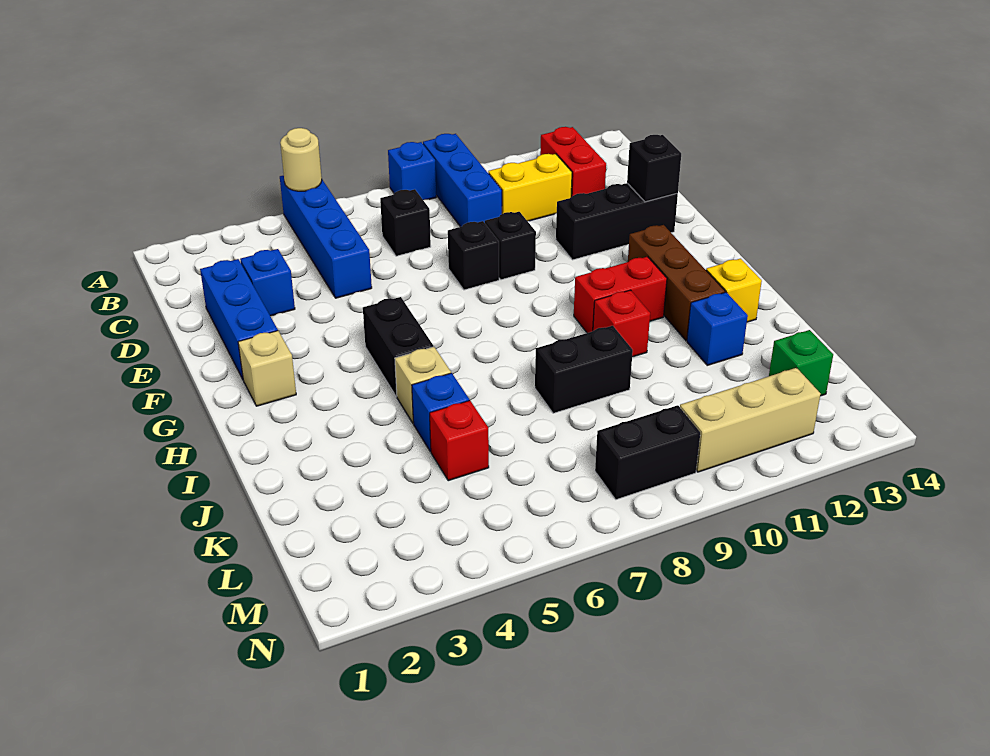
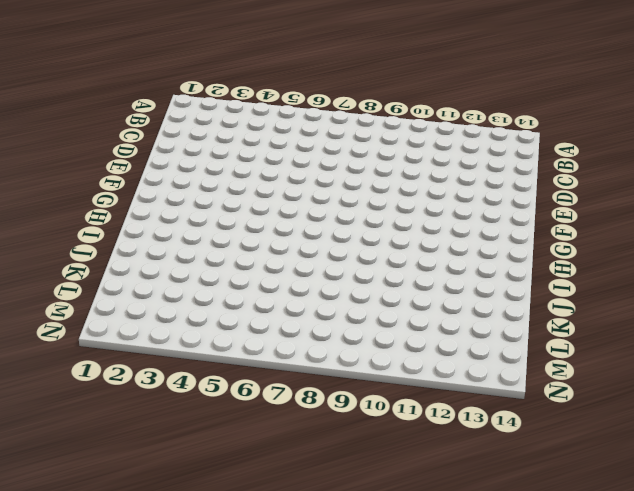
none -> blue 1x4 brick [280,175,372,298]
none -> blue 1x1 brick [388,142,436,200]
none -> blue 1x3 brick [423,134,502,227]

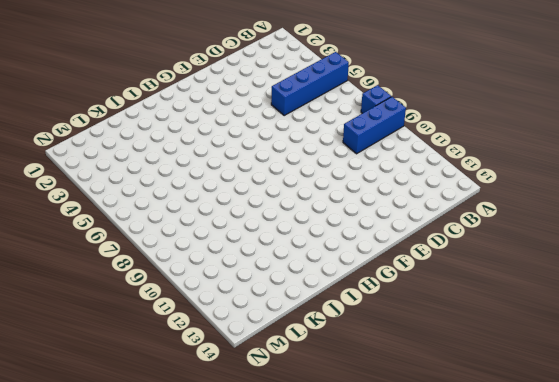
none -> red 1x2 brick [540,127,606,198]
none -> black 1x1 brick [380,189,431,256]
none -> yellow 1x2 brick [488,154,572,221]

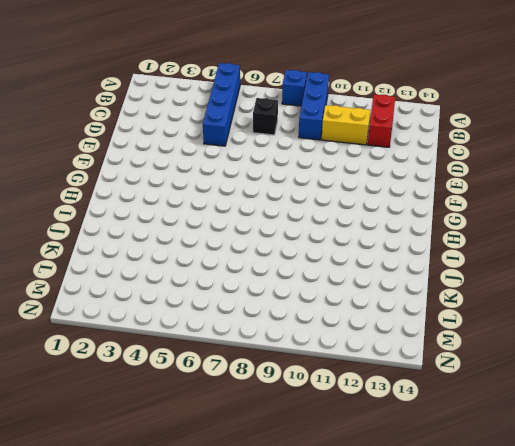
none -> blue 1x3 brick [200,259,278,379]
none -> blue 1x1 brick [240,249,295,316]
none -> black 1x1 brick [448,221,499,290]

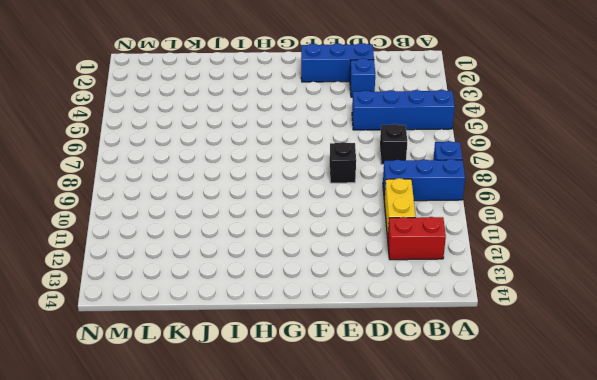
none -> black 1x1 brick [485,212,536,280]
none -> black 1x3 brick [556,183,678,260]
none -> tan 1x1 brick [238,331,296,406]

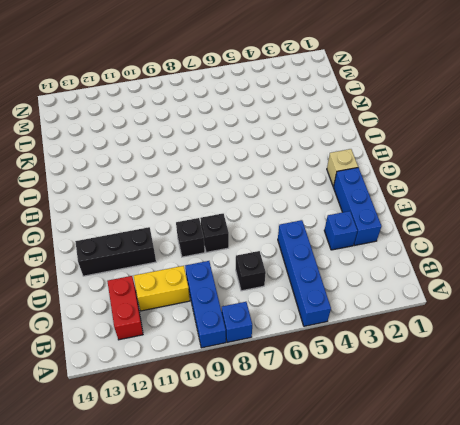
none -> black 1x2 brick [363,297,433,397]
none -> brown 1x3 brick [628,225,725,341]
none -> red 1x2 brick [574,257,667,333]

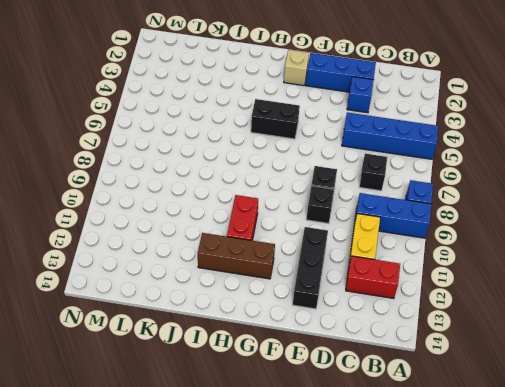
none -> tan 1x1 brick [395,347,451,423]
none -> red 1x1 brick [593,290,650,357]
none -> yellow 1x1 brick [706,259,762,322]

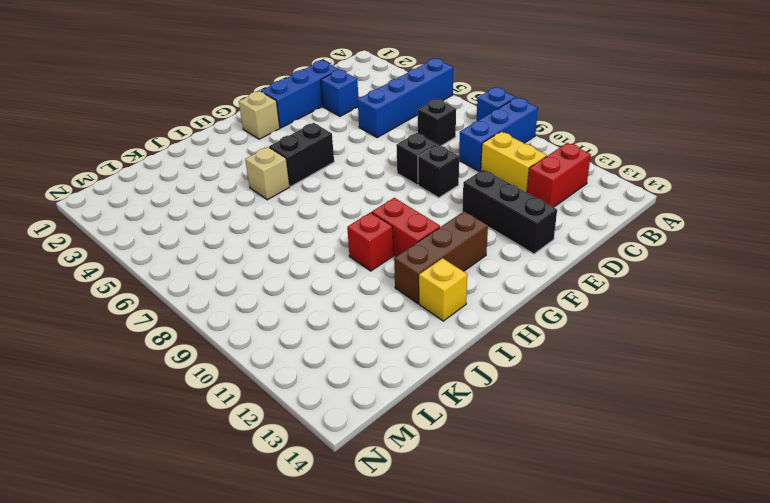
none -> blue 1x1 brick [412,373,469,452]
none -> black 1x2 brick [535,326,633,413]
none -> blue 1x1 brick [687,292,748,365]

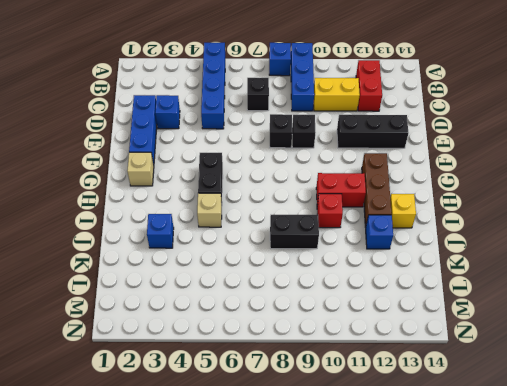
blue 1x1 brick [147,214,174,248] -> blue 1x1 brick moved to [412,373,469,452]
none -> red 1x1 brick [430,400,489,481]
none -> green 1x1 brick [769,330,833,396]
none -> black 1x2 brick [595,405,700,500]

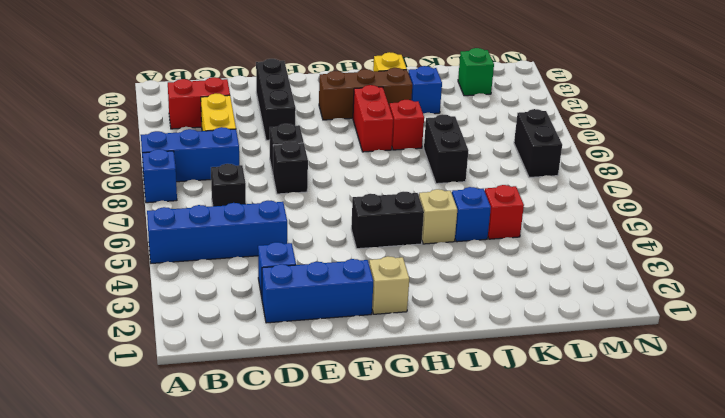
none -> tan 1x3 brick [680,368,820,472]
none -> tan 1x1 round brick [280,128,322,191]
none -> black 1x1 brick [627,135,681,202]

